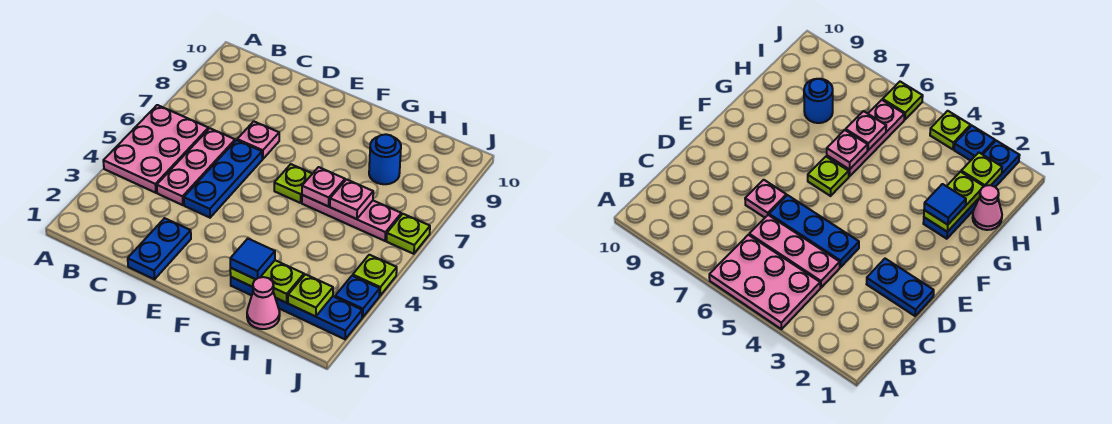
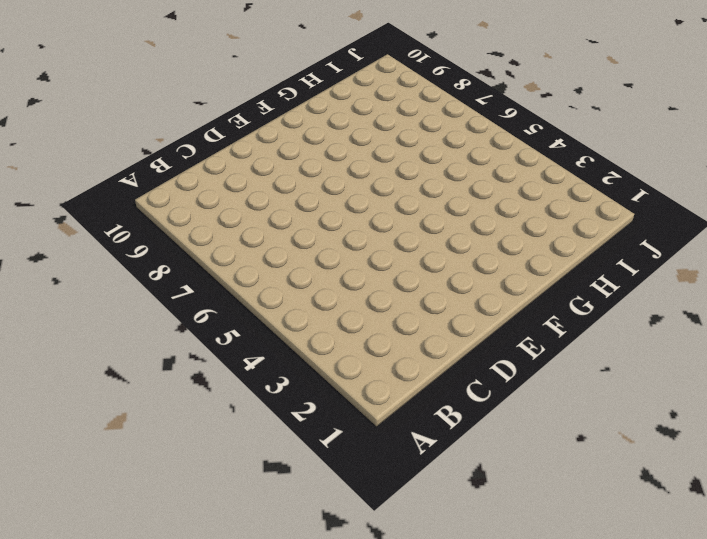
none -> pink 2x3 plate [103,105,208,193]
none -> pink 1x3 plate [157,128,235,205]
none -> blue 1x2 plate [128,218,191,279]

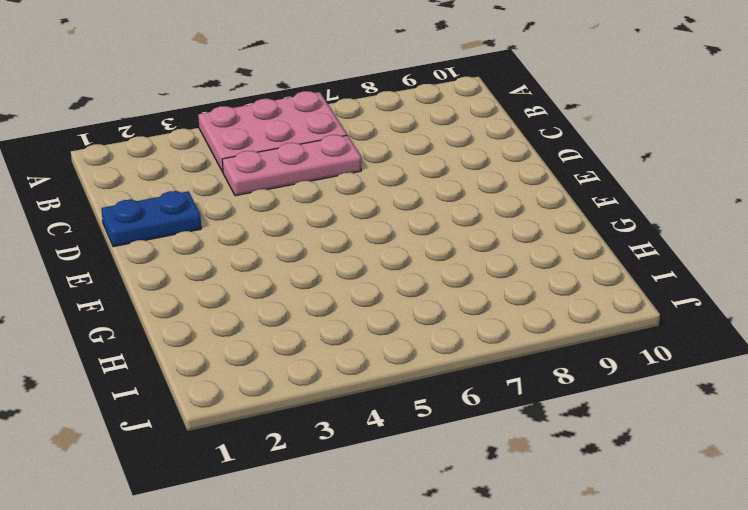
none -> blue 1x3 plate [184,140,262,218]
none -> pink 1x1 plate [237,121,279,159]
none -> lime 1x1 plate [274,164,312,203]

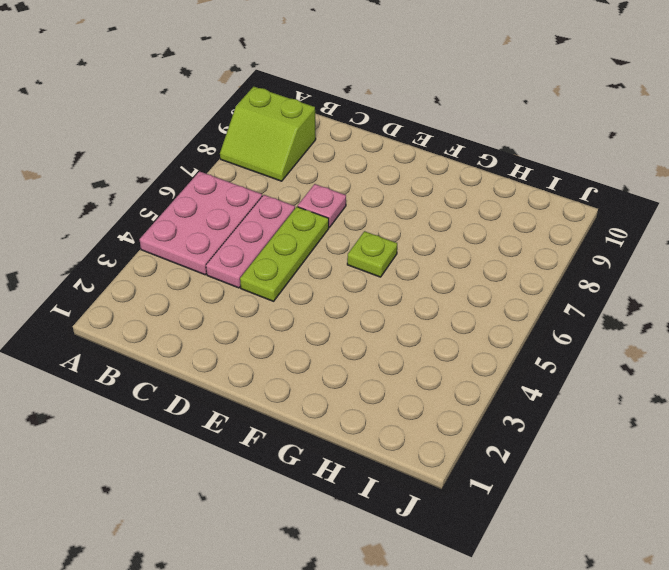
lime 2x2 slope [220,87,316,181] -> none
lime 1x3 plate [240,207,329,301] -> blue 1x3 plate [184,140,262,218]
none -> blue 1x2 plate [128,218,191,279]
none -> blue 1x4 plate [231,277,362,339]
none -> pink 1x3 plate [302,195,401,241]

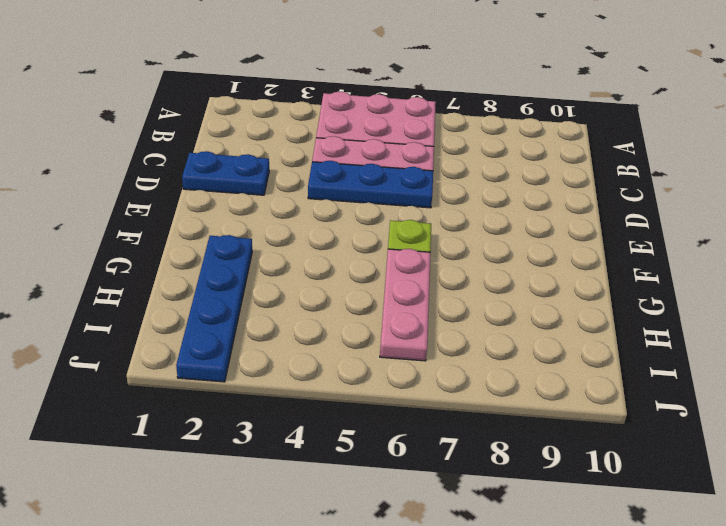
none -> pink 1x1 plate [237,121,279,159]
none -> pink 1x1 cone [247,277,280,329]
none -> blue 1x1 round brick [369,134,401,184]

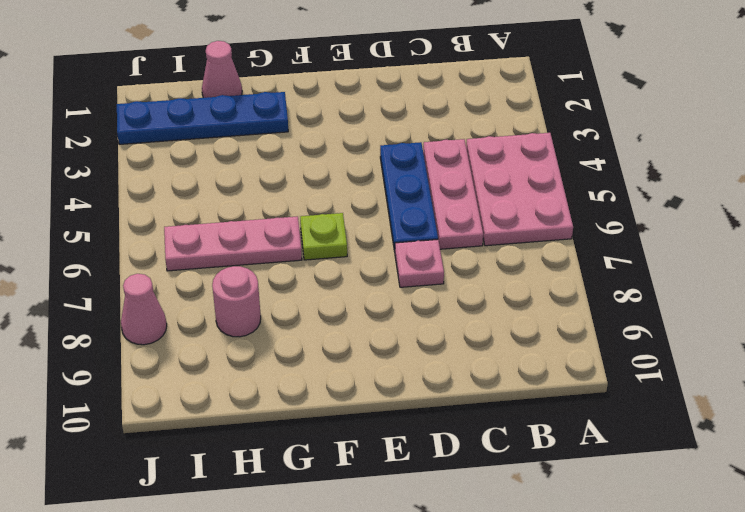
pink 1x1 round brick [212,266,261,337] -> blue 1x1 round brick [369,134,401,184]
pink 1x1 cone [121,274,167,345] -> none
none -> blue 1x2 plate [128,218,191,279]
none -> blue 1x1 plate [335,276,380,317]
none -> lime 1x1 plate [353,255,397,296]

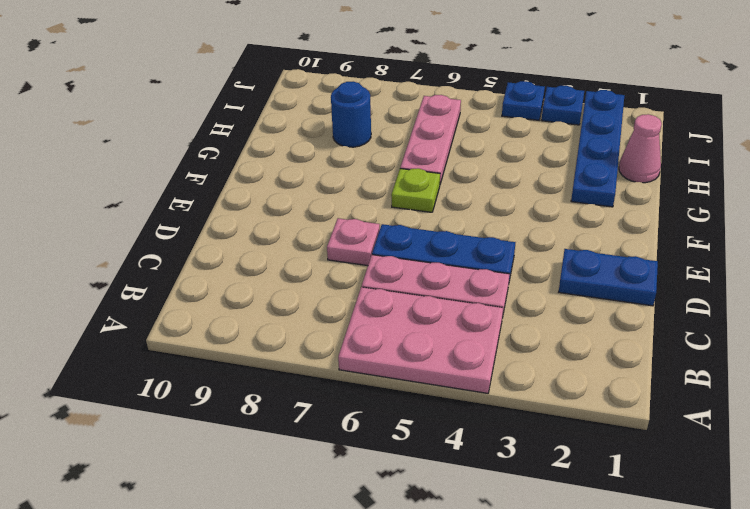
blue 1x1 plate [502,81,545,120] -> lime 1x1 plate [353,255,397,296]
none -> lime 1x1 plate [386,214,430,254]
none -> lime 1x2 plate [230,260,304,303]
none -> pink 1x1 plate [302,167,345,206]

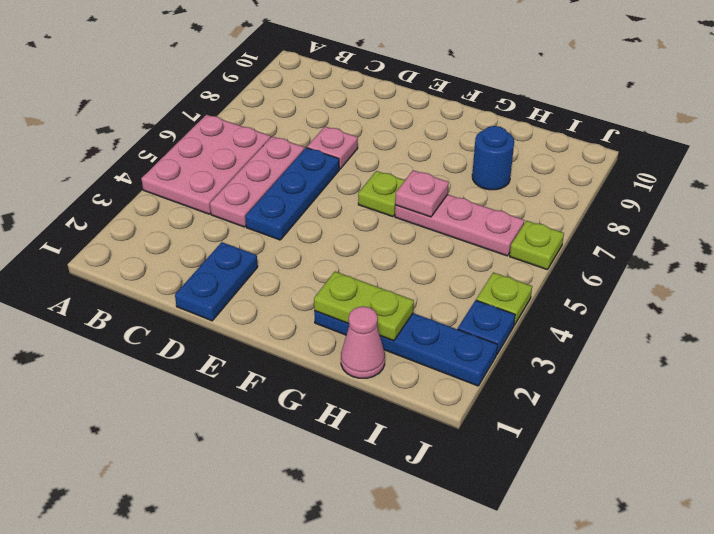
none -> pink 1x1 plate [330,179,373,219]
none -> lime 1x1 plate [288,274,333,317]
none -> blue 1x1 tile [230,239,275,279]

